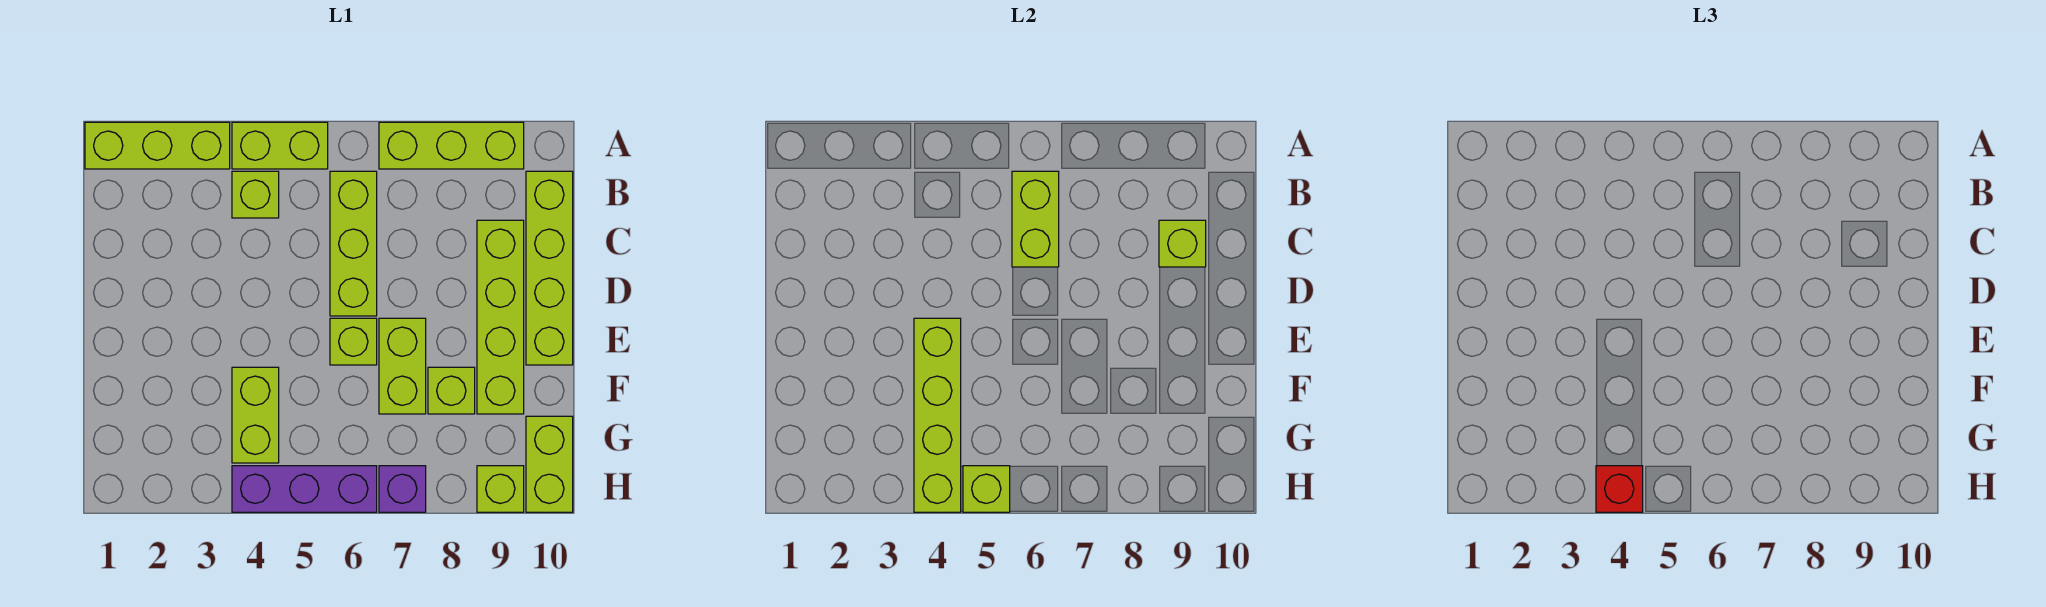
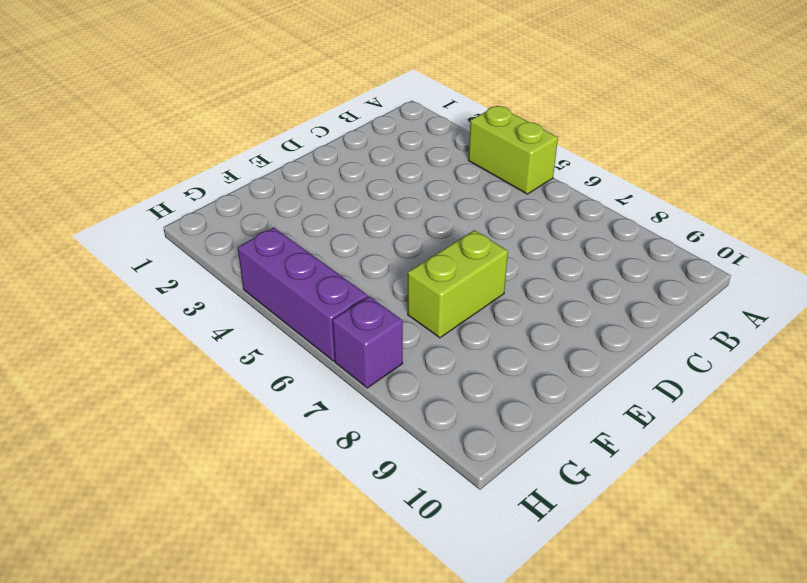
none -> lime 1x3 brick [85,122,230,169]
none -> lime 1x3 brick [379,122,524,169]
none -> lime 1x1 brick [232,171,279,218]

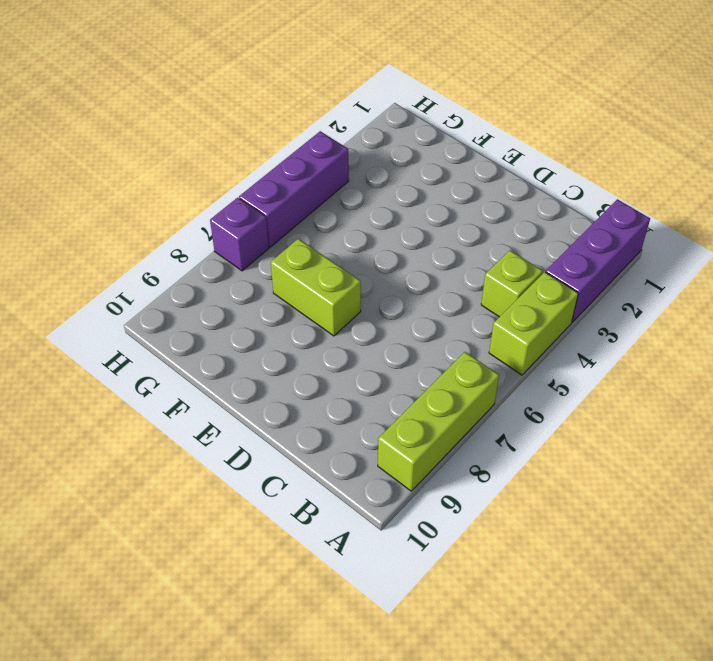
purple 1x3 brick [546,199,650,322] -> lime 1x3 brick [85,122,230,169]
none -> lime 1x3 brick [330,171,377,316]
none -> lime 1x4 brick [526,171,573,365]
none -> lime 1x4 brick [477,220,524,414]

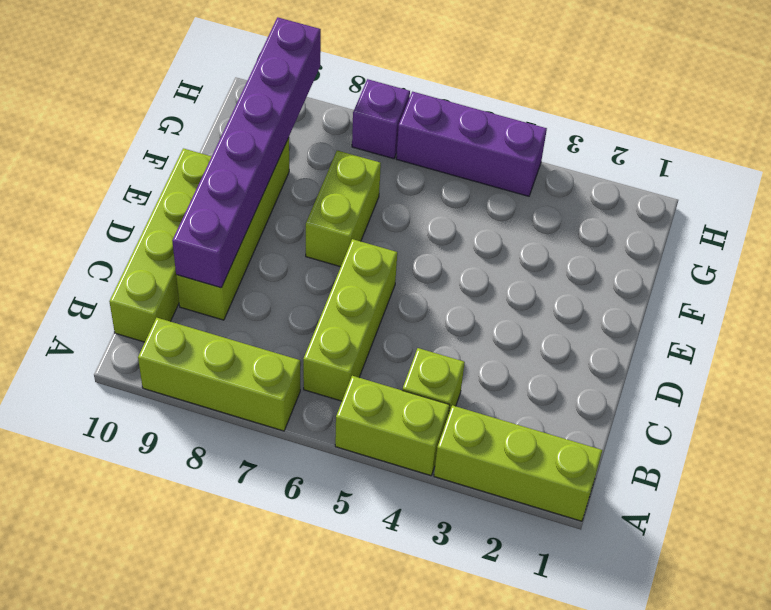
purple 1x6 brick [172,17,321,288] -> lime 1x1 brick [1159,220,1206,267]
none -> lime 1x1 brick [330,318,377,365]
none -> lime 1x2 brick [232,367,279,463]
none -> lime 1x1 brick [428,367,475,414]

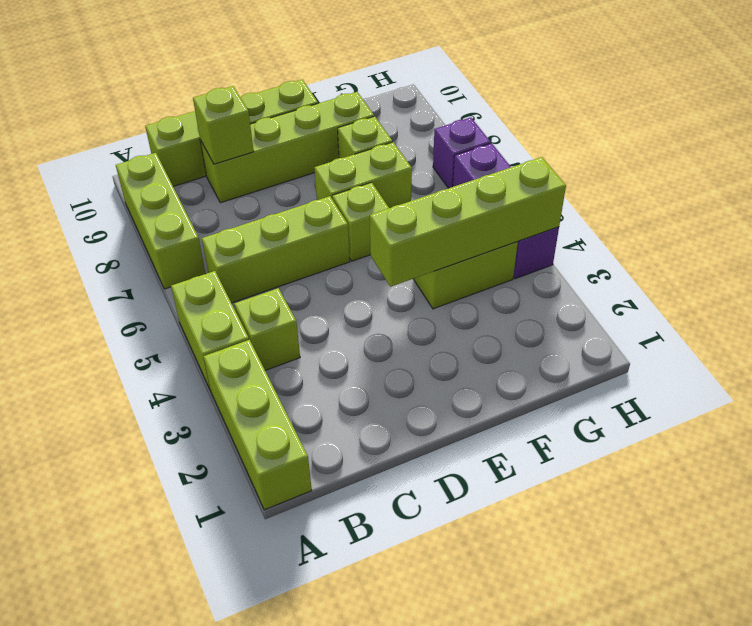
none -> lime 1x2 brick [526,416,573,512]
none -> lime 1x1 brick [477,466,524,512]
none -> lime 1x2 brick [1012,171,1059,267]

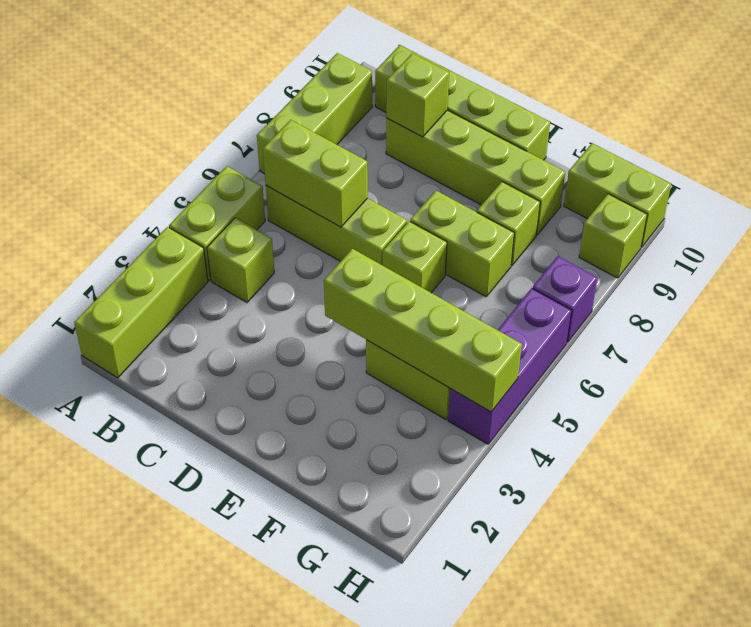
none -> lime 1x1 brick [963,466,1010,512]
none -> red 1x1 brick [1596,466,1643,512]

